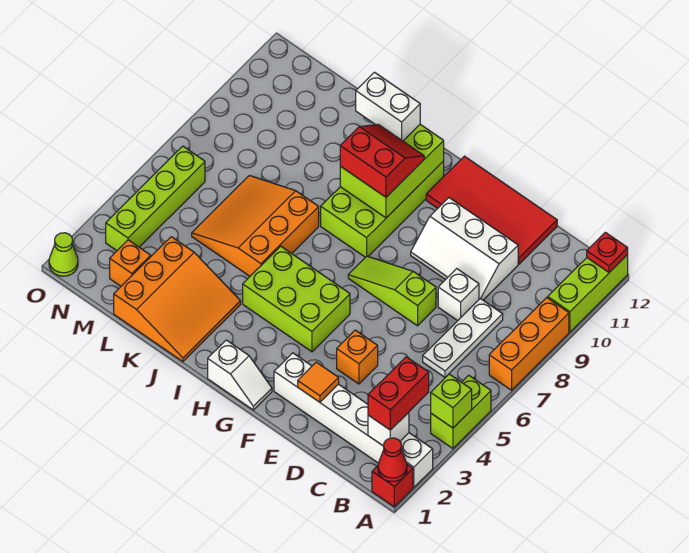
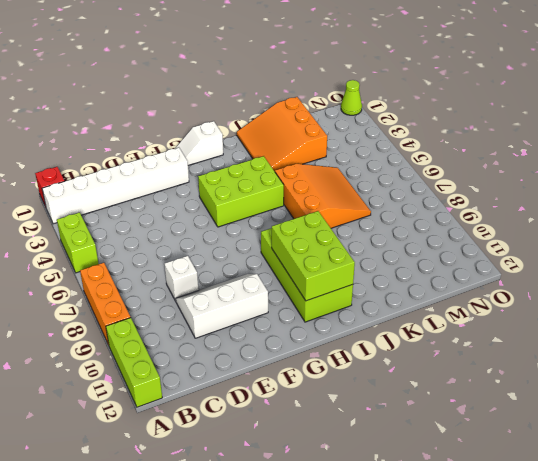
none -> white 1x3 plate [423,298,503,377]
none -> red 2x4 tile [426,156,557,264]
none -> orange 1x1 brick [337,330,378,384]

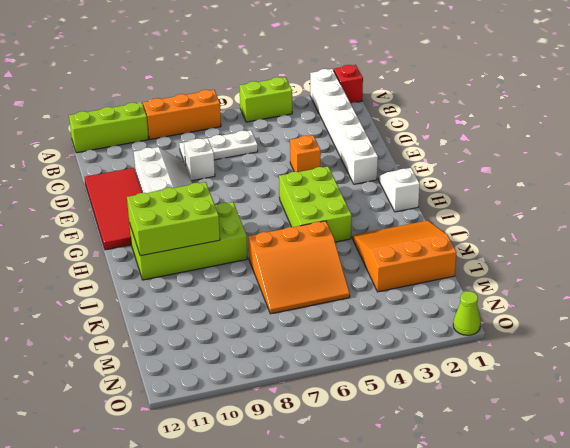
none -> lime 1x3 slope [348,256,436,326]
none -> orange 1x1 brick [110,240,151,286]
none -> lime 1x4 brick [106,146,205,251]

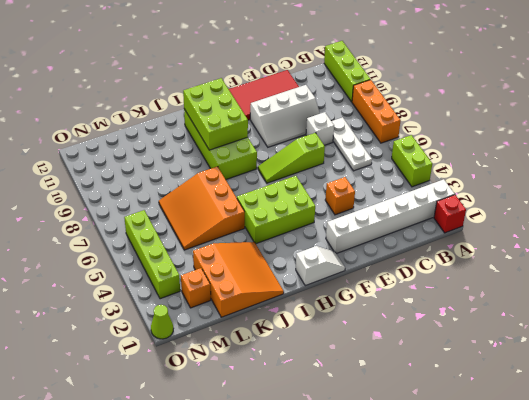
none -> red 1x1 cone [378,438,407,482]
none -> lime 1x1 brick [431,374,472,428]
none -> red 1x1 plate [587,232,628,272]

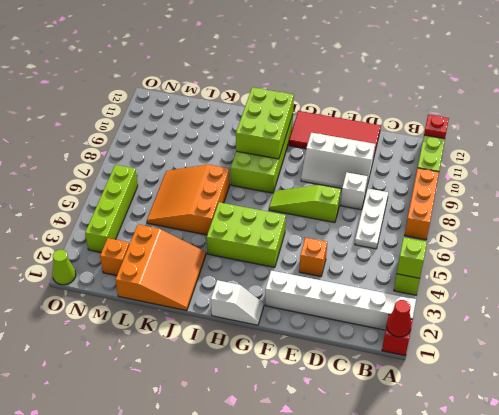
none -> white 1x1 brick [368,412,409,446]
none -> orange 1x1 tile [298,362,339,402]
none -> red 1x2 brick [368,357,429,430]

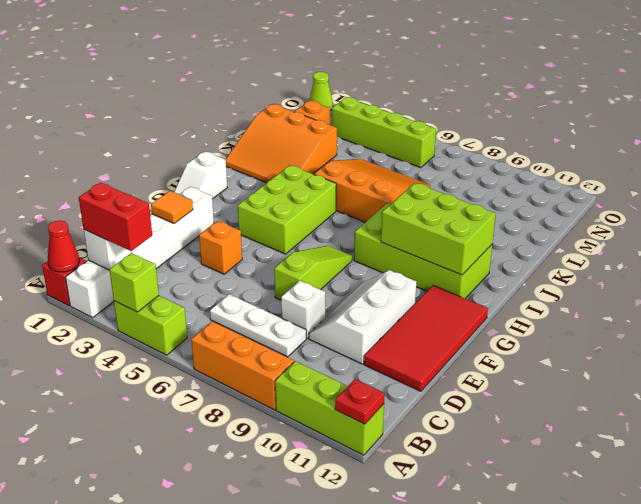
none -> red 2x2 slope [340,124,424,197]
none -> white 1x2 brick [356,72,420,141]

